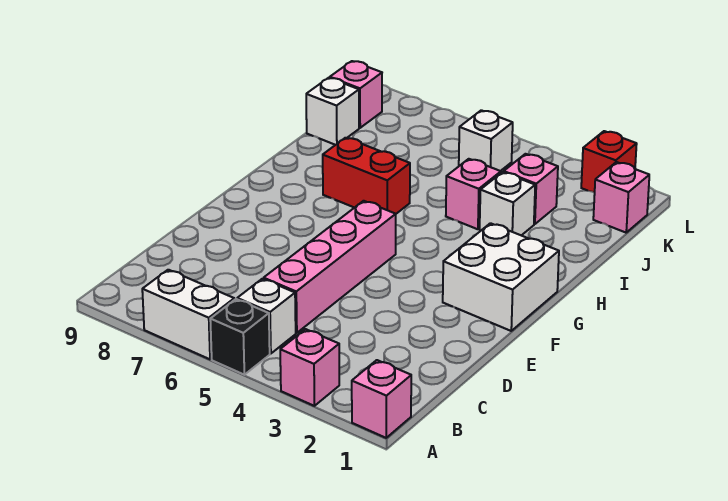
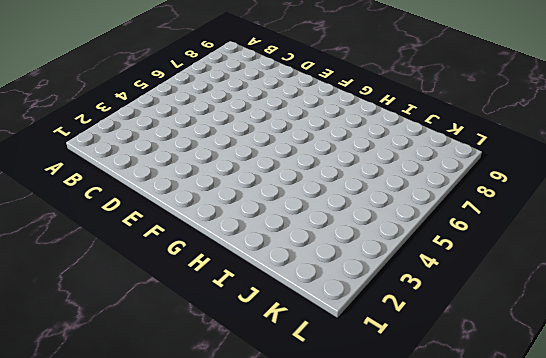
none -> pink 1x1 brick [352,360,411,438]
none -> pink 1x1 brick [280,329,339,406]
none -> black 1x1 brick [210,299,270,375]

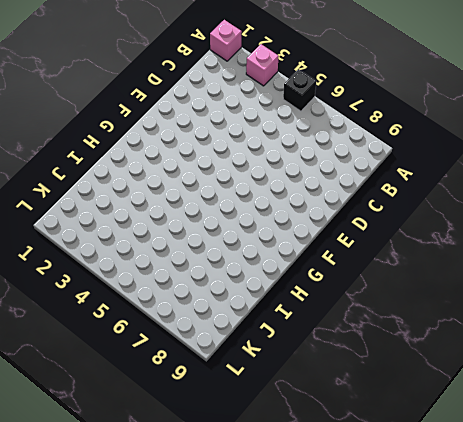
none -> white 1x2 brick [142,270,234,359]
none -> white 1x1 brick [237,279,296,354]
none -> pink 1x4 brick [264,201,396,333]

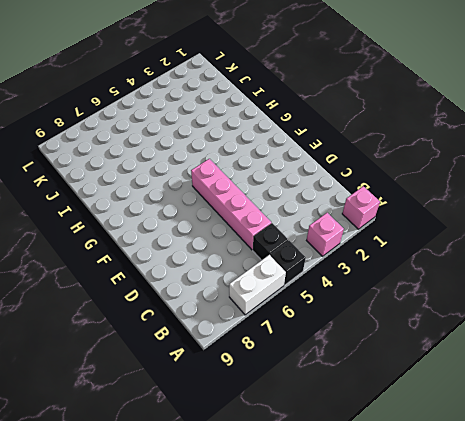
black 1x1 brick [253,223,288,260] -> white 1x1 brick [237,279,296,354]
none -> white 2x2 brick [443,223,559,331]
none -> red 1x2 brick [323,138,410,214]
none -> white 1x1 brick [480,172,535,235]

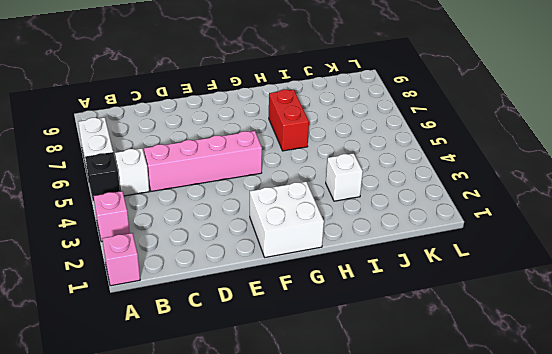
none -> pink 1x1 brick [446,159,501,229]
none -> pink 1x1 brick [504,154,558,224]
none -> white 1x1 brick [306,78,359,145]

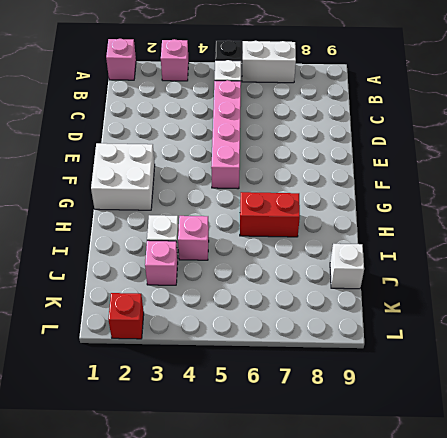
none -> pink 1x1 brick [593,162,649,233]
none -> white 1x1 brick [459,110,513,171]
none -> pink 1x1 brick [330,61,382,128]

